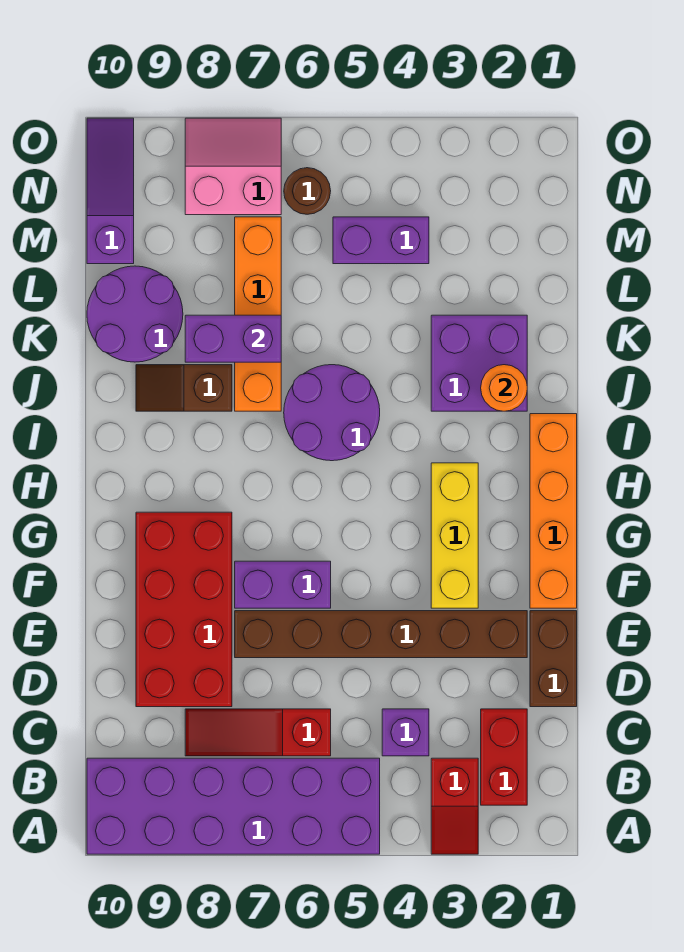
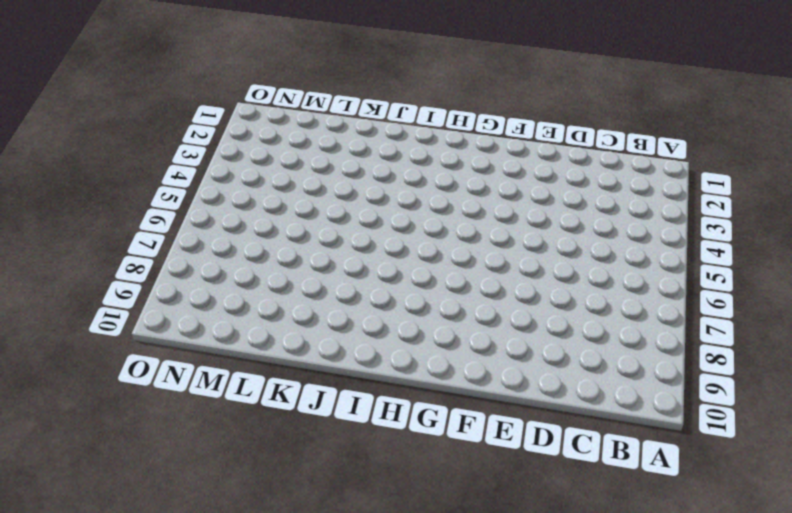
none -> red 1x2 slope [431,758,478,854]
none -> purple 2x6 brick [87,758,380,854]
none -> red 1x2 brick [481,709,527,805]

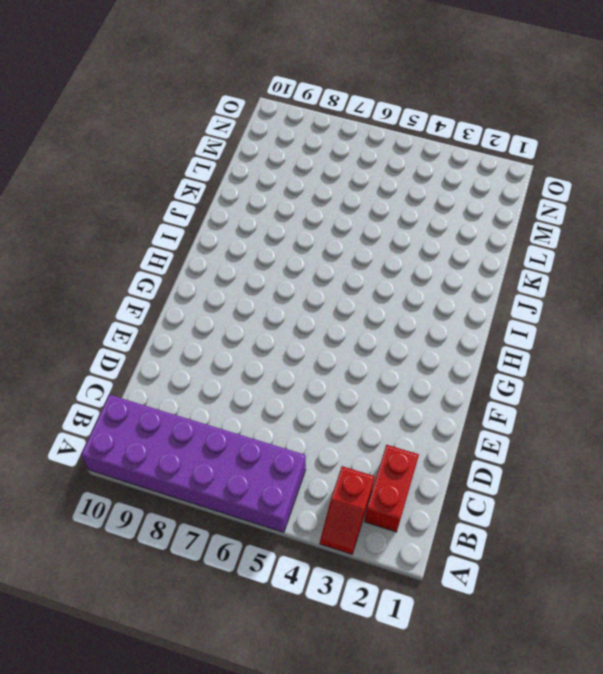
none -> purple 1x1 brick [382,709,429,756]
none -> red 1x3 slope [185,709,331,756]
none -> brown 1x2 brick [530,611,577,707]

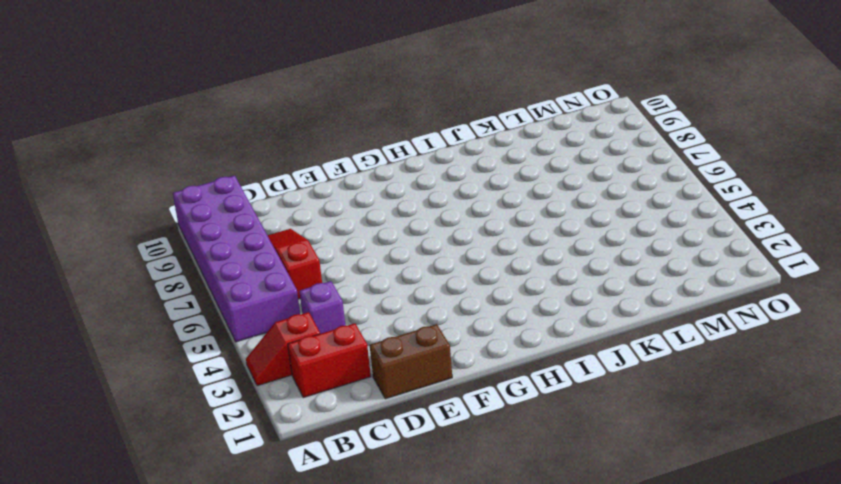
none -> red 2x4 brick [136,512,232,707]
none -> brown 1x6 brick [235,611,527,658]
none -> orange 1x4 brick [530,414,577,608]

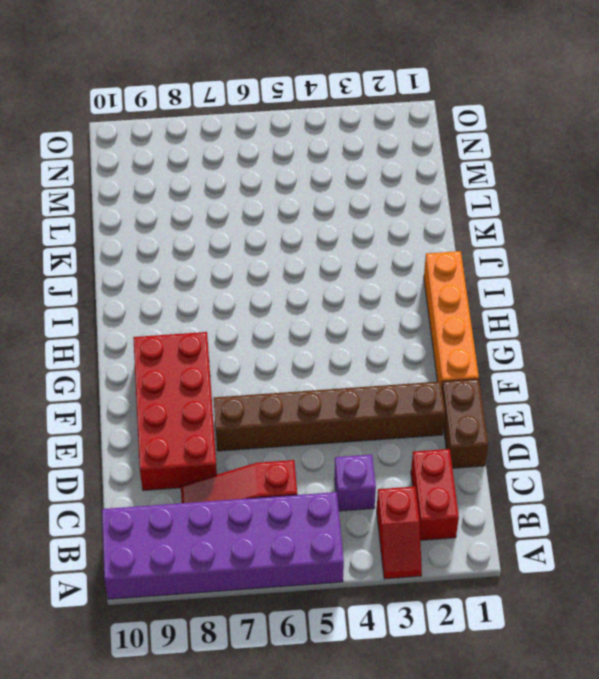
none -> yellow 1x3 brick [431,463,478,608]
none -> purple 1x2 brick [235,561,331,608]
none -> purple 2x2 round brick [284,365,380,461]

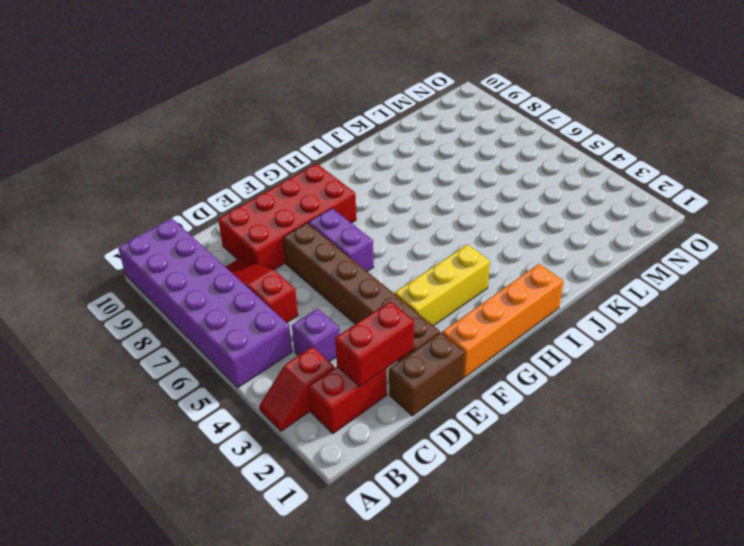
red 1x2 brick [335,301,414,387] -> none
none -> purple 2x2 round brick [284,365,380,461]
none -> purple 2x2 brick [431,315,527,411]
none -> orange 1x4 brick [235,217,281,411]

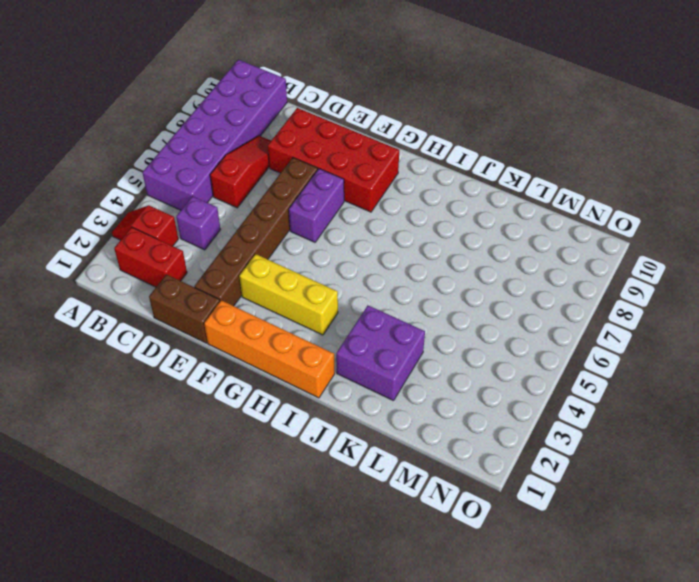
none -> purple 2x2 round brick [284,365,380,461]
none -> orange 1x4 brick [235,217,281,411]
none -> brown 1x2 slope [136,365,232,411]

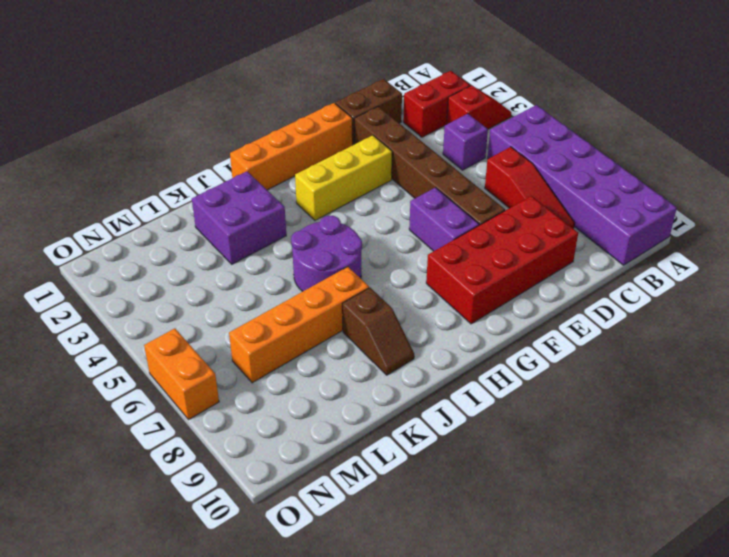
orange 1x2 brick [144,329,219,420] -> pink 2x2 slope [185,118,281,215]
none -> purple 2x2 round brick [87,266,183,362]
none -> purple 1x2 brick [333,217,429,264]
none -> purple 1x3 slope [87,118,134,264]

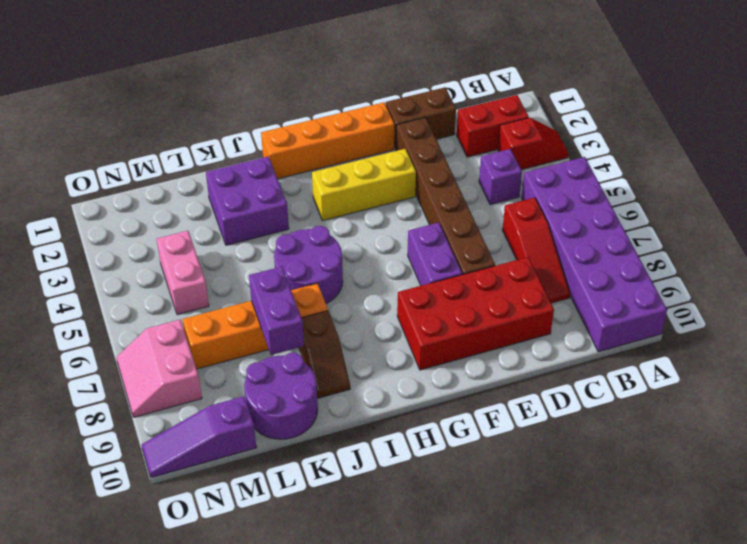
pink 1x2 brick [157,231,209,315] -> purple 1x2 brick [333,217,429,264]
none -> brown 1x1 round brick [284,168,331,214]
none -> orange 1x1 round brick [481,365,527,411]

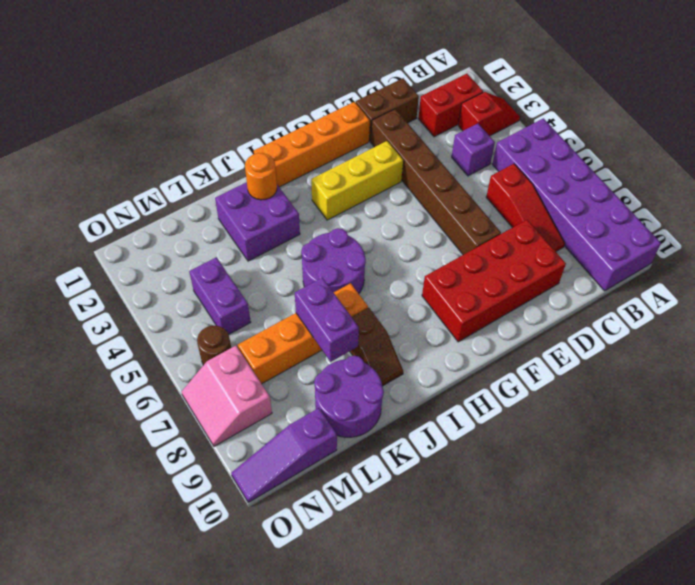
none -> purple 1x2 brick [235,561,331,608]

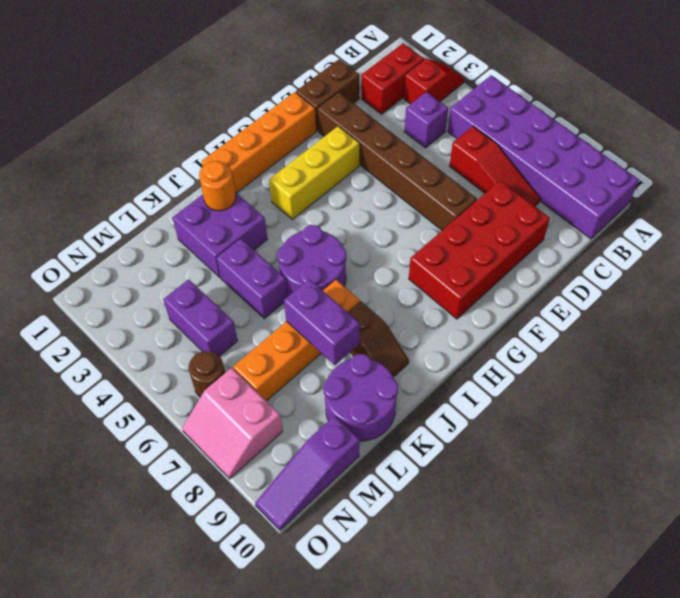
purple 1x2 brick [216,238,288,318] -> purple 1x2 brick moved to [235,561,331,608]

